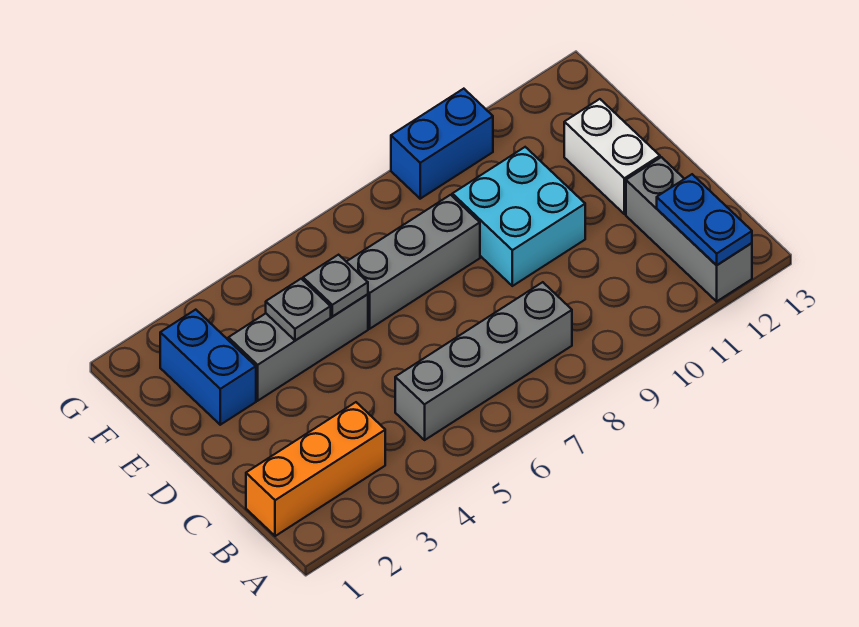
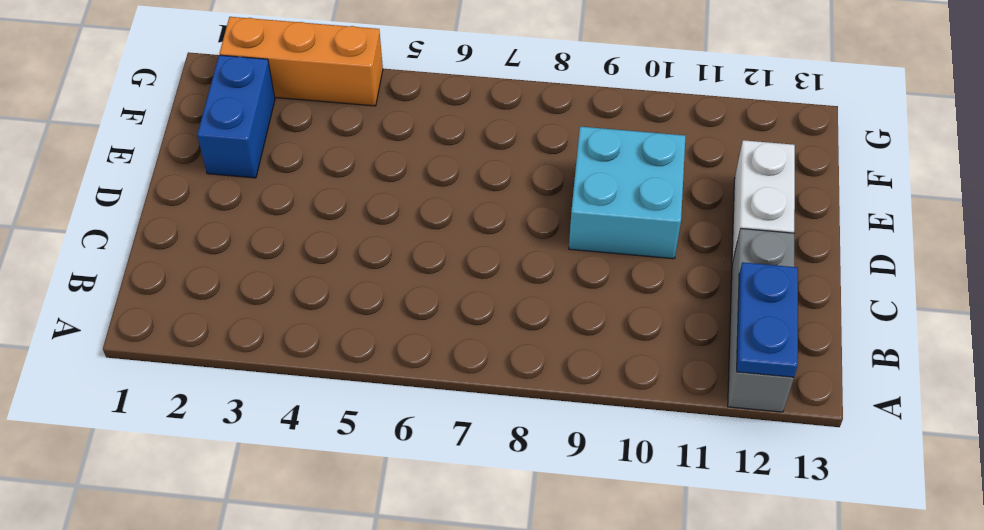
orange 1x3 brick [220,17,383,106] -> orange 1x3 brick moved to [246,402,385,536]
none -> grey 1x4 brick [395,282,572,440]
none -> grey 1x3 brick [228,294,368,401]
none -> grey 1x3 brick [347,195,480,329]

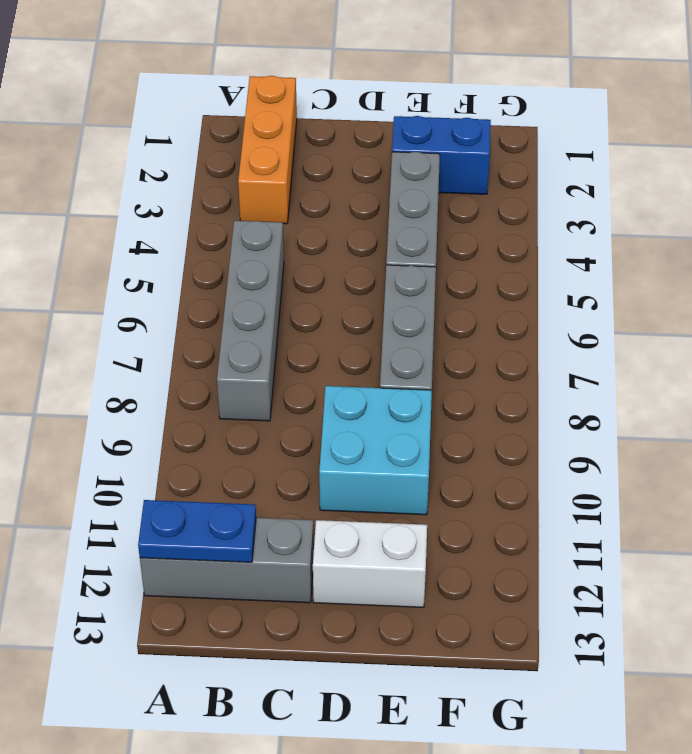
none -> blue 1x2 brick [391,89,493,199]
none -> grey 1x1 plate [266,279,331,341]
none -> grey 1x1 plate [303,255,368,317]

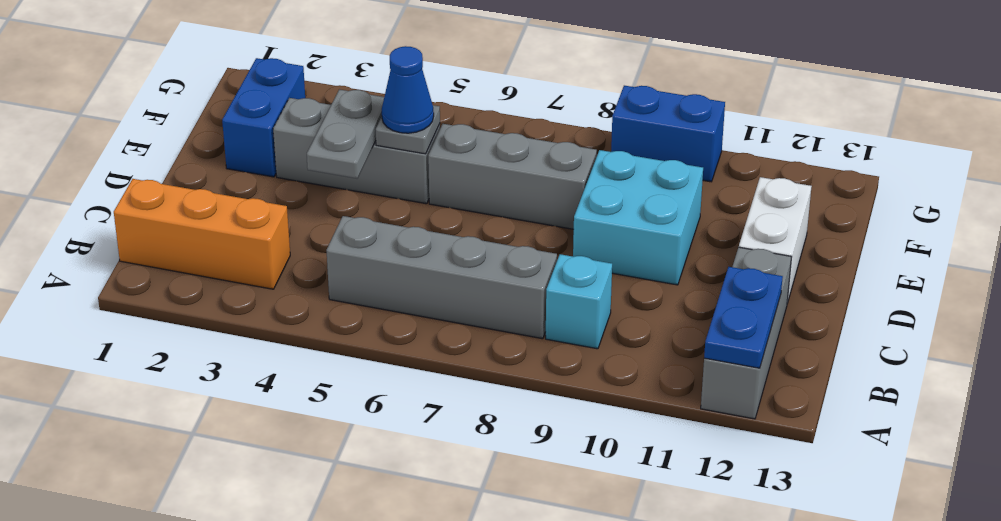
cyan 1x1 brick [546,254,612,349] -> none
grey 1x2 plate [307,89,384,178] -> grey 1x1 plate [266,279,331,341]
blue 1x1 cone [382,46,434,133] -> none

